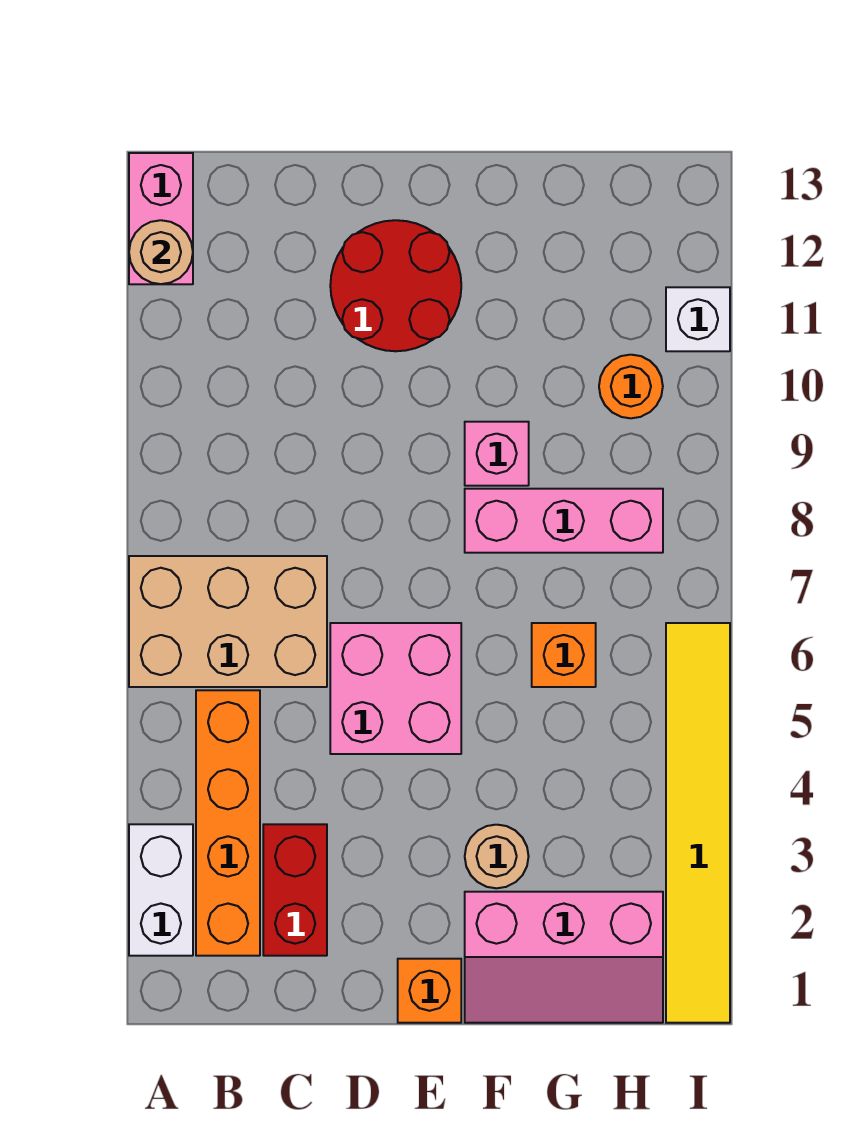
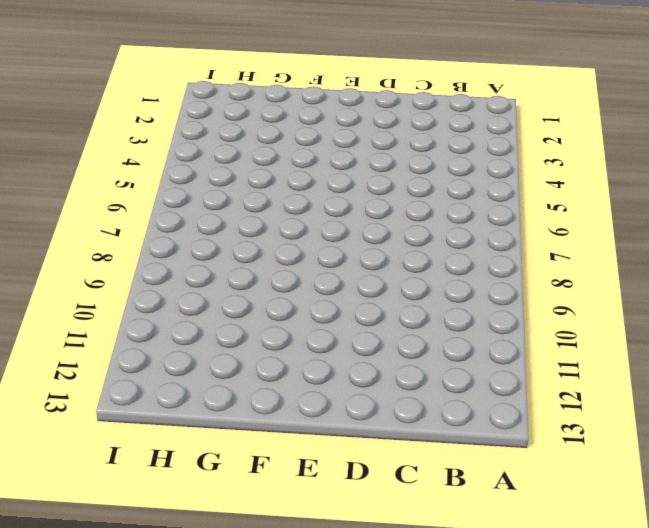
none -> white 1x2 brick [129,824,193,956]
none -> tan 2x3 brick [129,556,327,687]
none -> pink 1x2 brick [129,153,193,284]

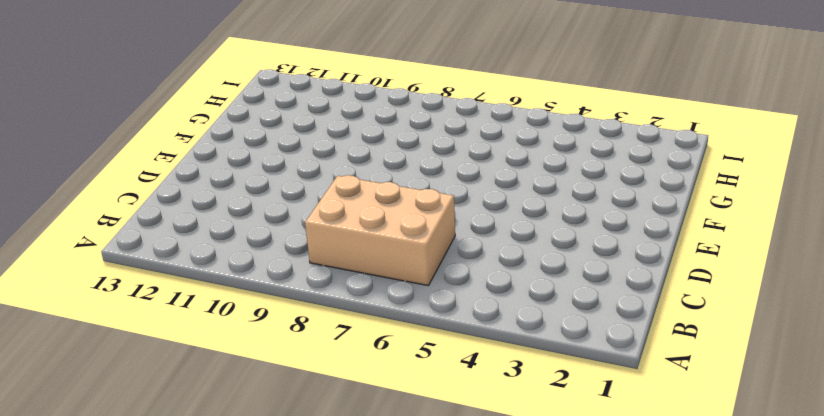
tan 2x3 brick [305,175,455,286] -> tan 2x3 brick turned to [129,556,327,687]
none -> white 1x2 brick [129,824,193,956]
none -> pink 1x2 brick [129,153,193,284]
none -> orange 1x4 brick [196,690,260,956]

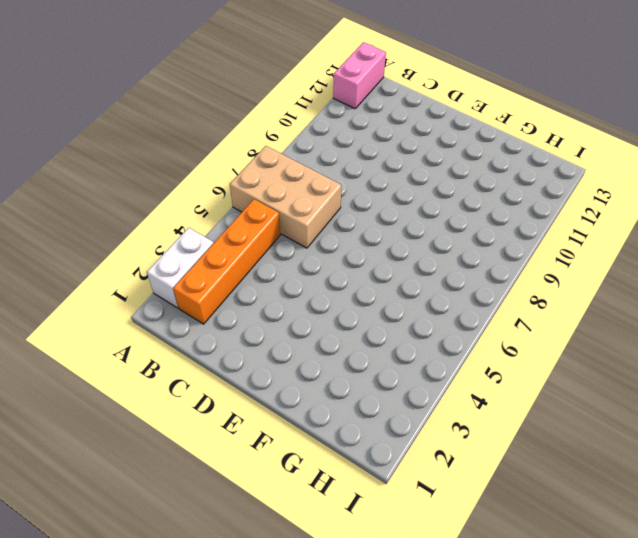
none -> red 1x2 brick [263,824,327,956]
none -> pink 2x2 brick [330,623,461,754]
none -> red 2x2 round brick [330,220,461,351]

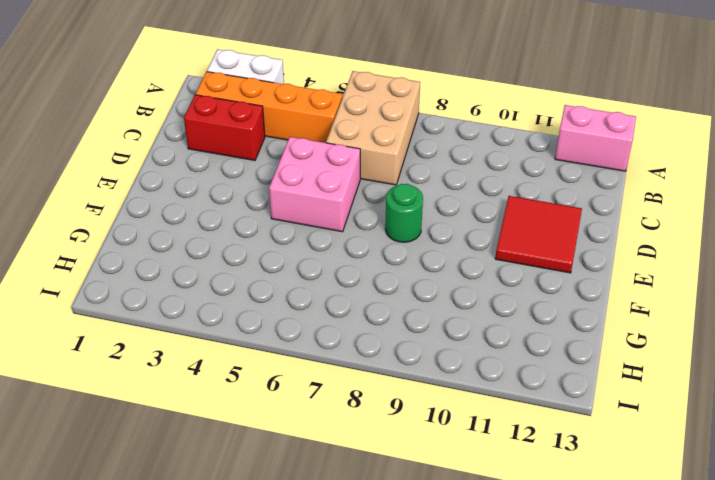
red 2x2 tile [495,196,582,273] -> red 2x2 round brick [330,220,461,351]
green 1x1 round brick [385,184,423,242] -> none
none -> orange 1x1 brick [398,959,461,1023]
none -> pink 2x3 slope [465,892,663,1023]
none -> tan 1x1 round brick [465,825,529,888]

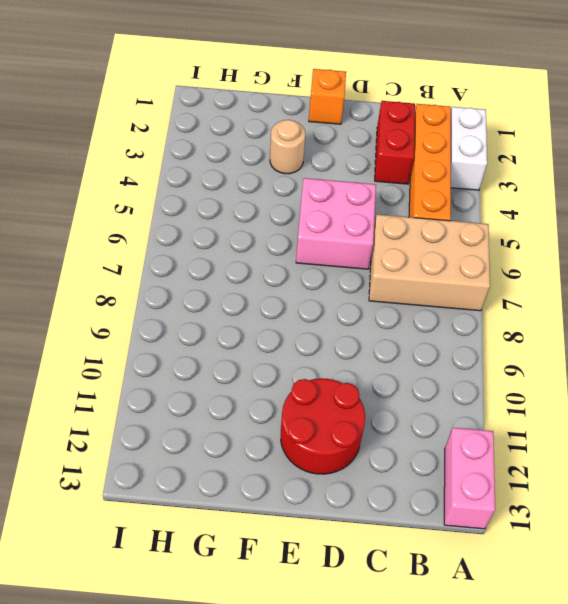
none -> pink 2x3 slope [465,892,663,1023]
none -> pink 1x3 brick [465,489,663,553]
none -> pink 1x1 brick [465,422,529,486]

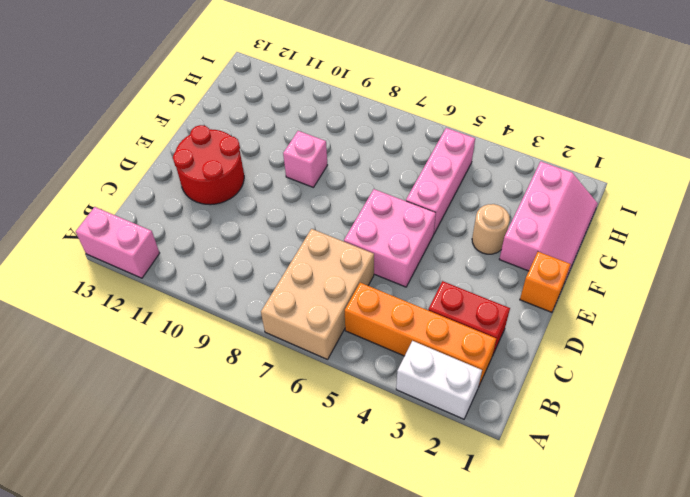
pink 1x3 brick [406,128,475,234] -> pink 1x3 brick moved to [465,489,663,553]
none -> orange 1x1 brick [532,623,596,687]
none -> orange 1x1 round brick [599,355,663,418]
none -> yellow 1x6 tile [666,623,730,1023]

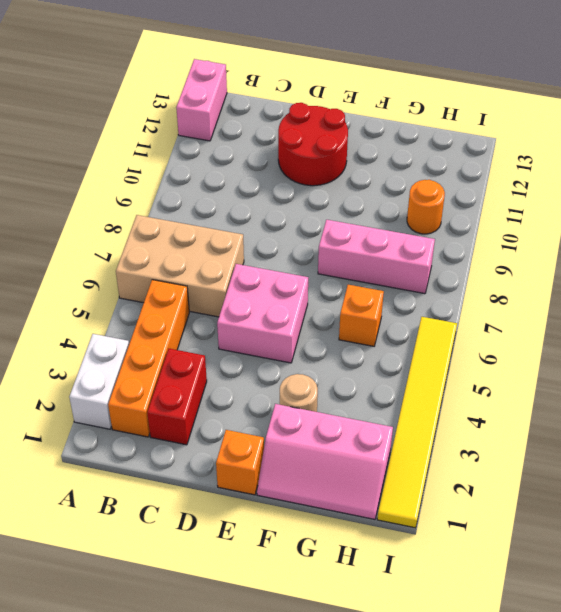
none -> pink 1x1 brick [465,422,529,486]
none -> white 1x1 brick [666,287,730,351]
none -> tan 1x1 round brick [129,220,193,284]

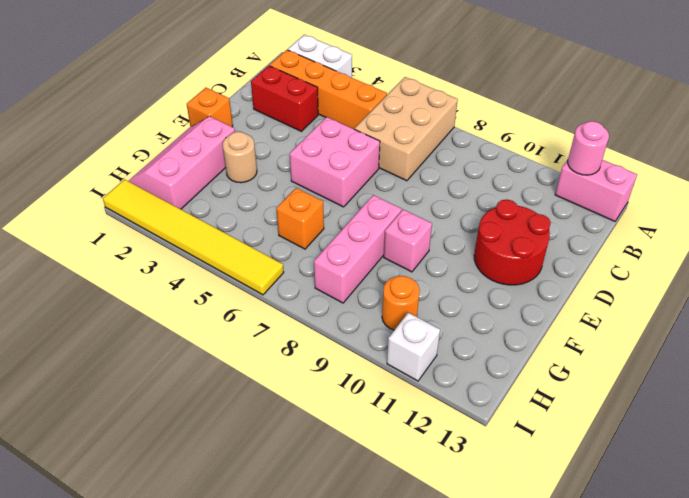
pink 1x1 round brick [568,121,609,175] -> tan 1x1 round brick [129,220,193,284]

